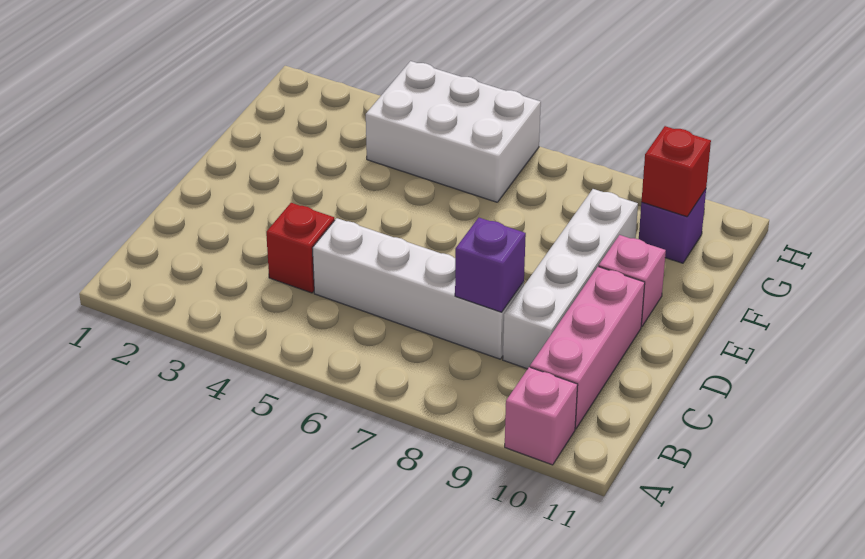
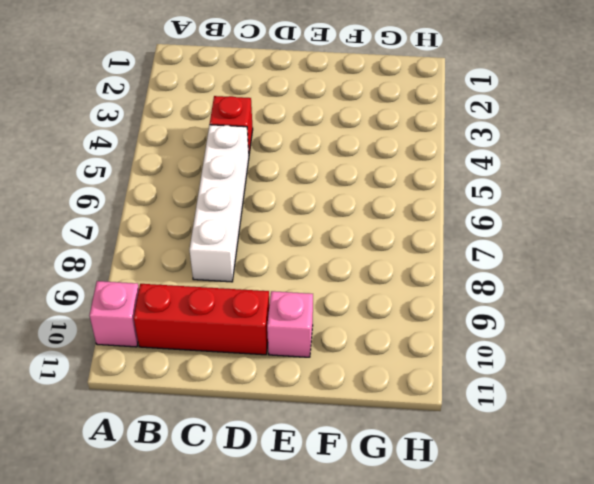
red 1x3 brick [134,284,270,355] -> pink 1x3 brick [530,267,645,429]
none -> white 1x4 brick [503,189,638,369]
none -> white 2x3 brick [366,61,541,202]

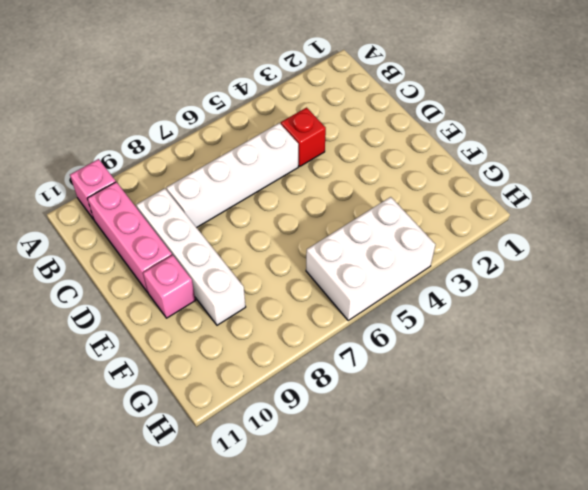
none -> purple 1x1 brick [639,189,706,263]
none -> purple 1x1 brick [455,218,526,312]

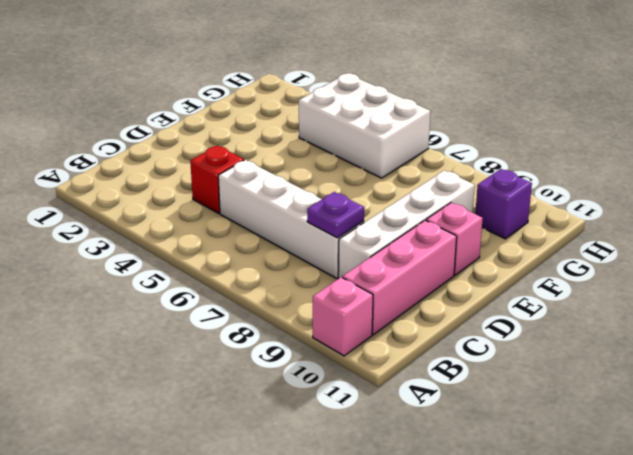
purple 1x1 plate [307,192,364,238] -> purple 1x1 brick [455,218,526,312]
none -> red 1x1 brick [641,126,711,217]

